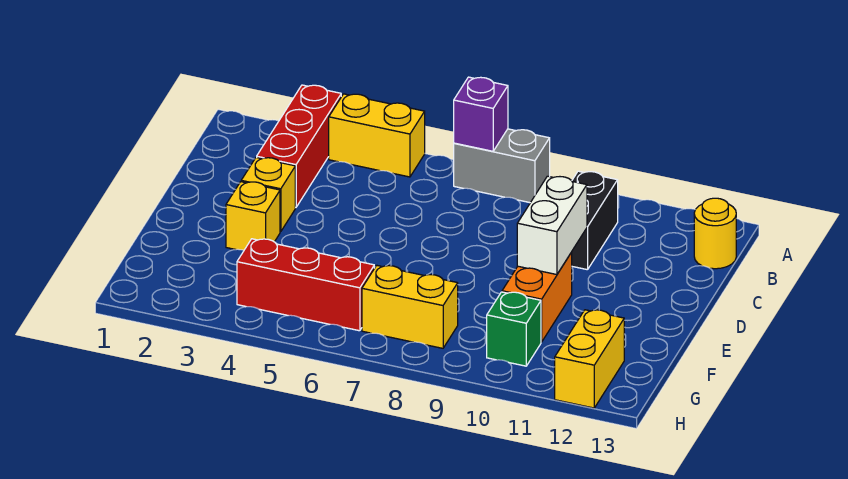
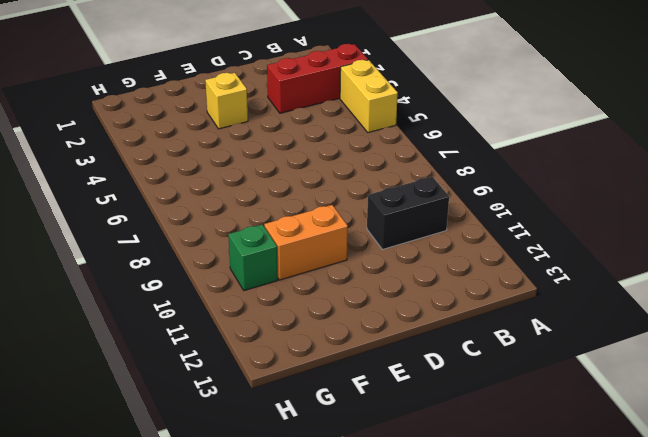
none -> grey 1x2 brick [454,129,550,203]
none -> yellow 1x1 round brick [694,198,736,269]
none -> yellow 1x1 brick [241,157,295,232]

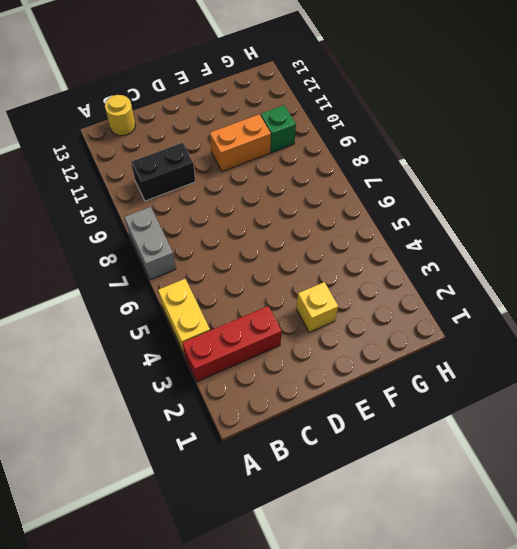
none -> yellow 1x1 brick [241,157,295,232]
none -> red 1x3 brick [237,239,374,331]
none -> yellow 1x2 brick [362,265,458,348]

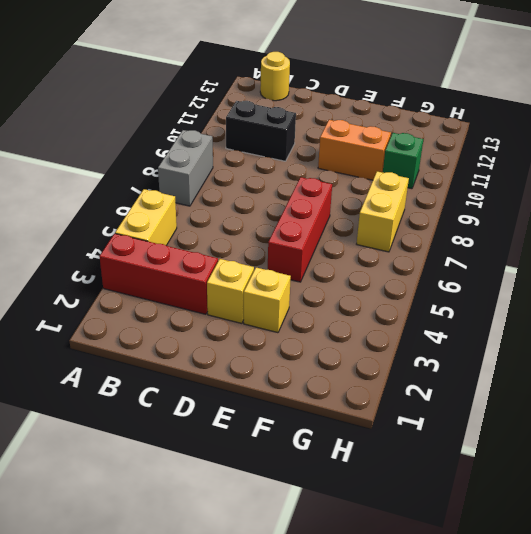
red 1x3 brick [268,177,332,282] -> red 1x3 brick moved to [237,239,374,331]
none -> yellow 1x2 brick [555,310,624,408]
none -> purple 1x1 brick [454,77,508,151]
none -> white 1x2 brick [517,176,587,275]

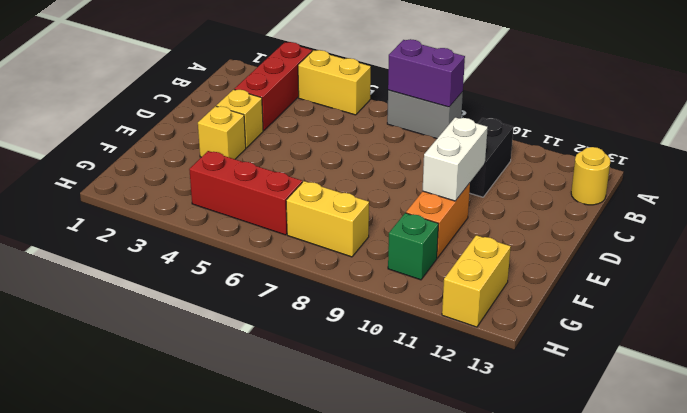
purple 1x2 brick [388,39,465,107] -> purple 1x1 brick [454,77,508,151]

